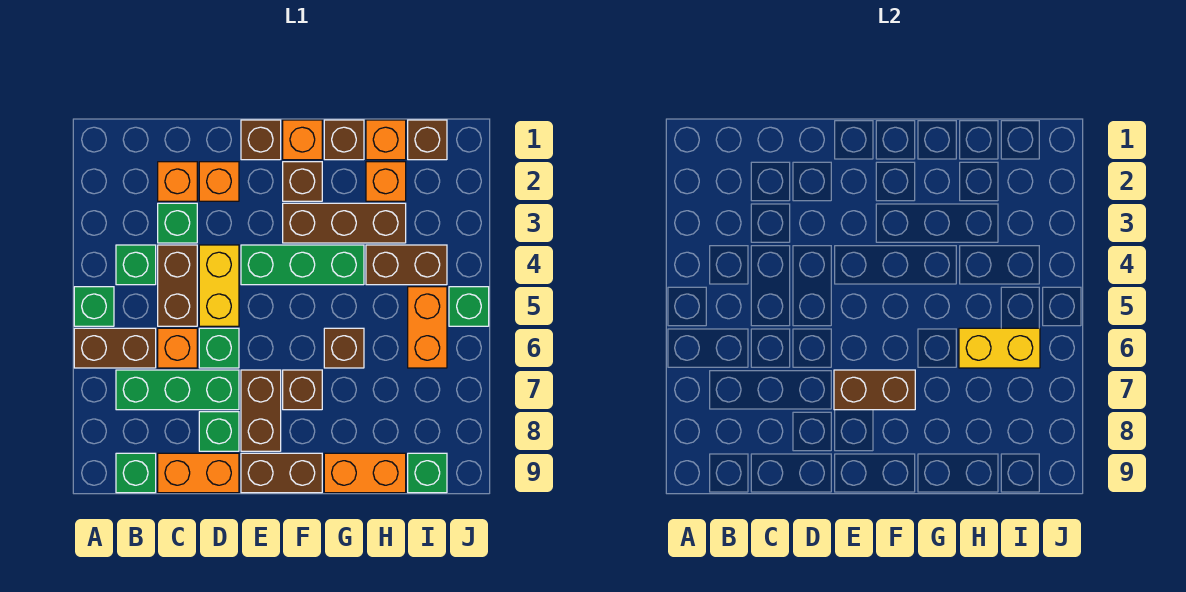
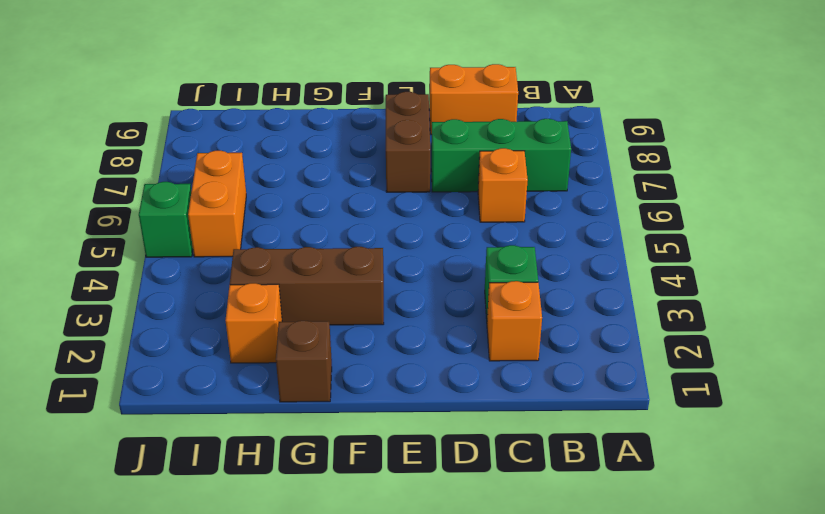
none -> green 1x1 brick [74,287,114,326]
none -> brown 1x2 brick [74,328,156,368]
none -> green 1x1 brick [116,245,156,285]
none -> green 1x1 brick [116,453,156,493]

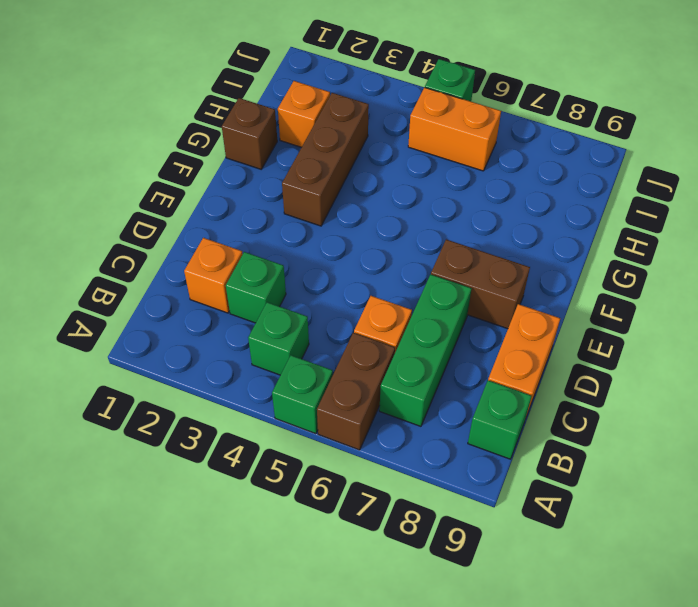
none -> brown 1x2 brick [158,245,197,326]
none -> orange 1x1 brick [199,162,239,201]
none -> yellow 1x2 brick [199,245,239,326]
none -> green 1x1 brick [199,328,239,368]

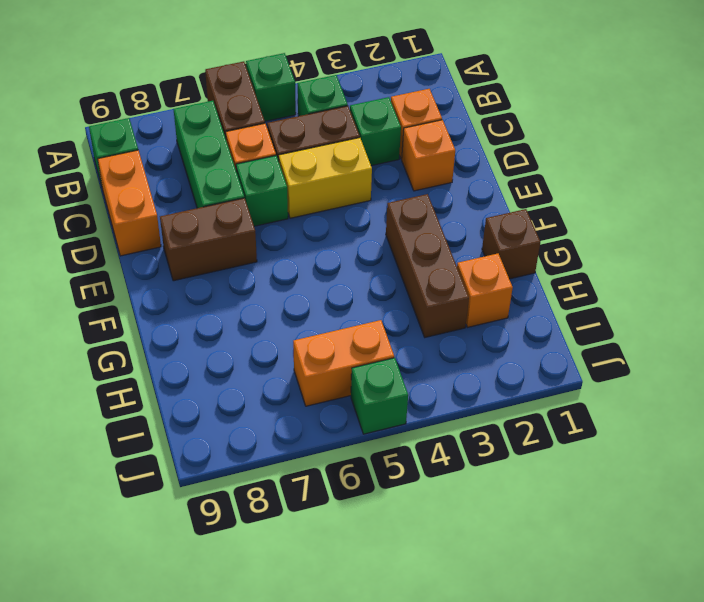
none -> green 1x1 brick [199,412,239,451]
none -> brown 1x1 brick [241,120,281,160]
none -> green 1x3 brick [241,245,364,285]
none -> brown 1x2 brick [241,453,322,493]

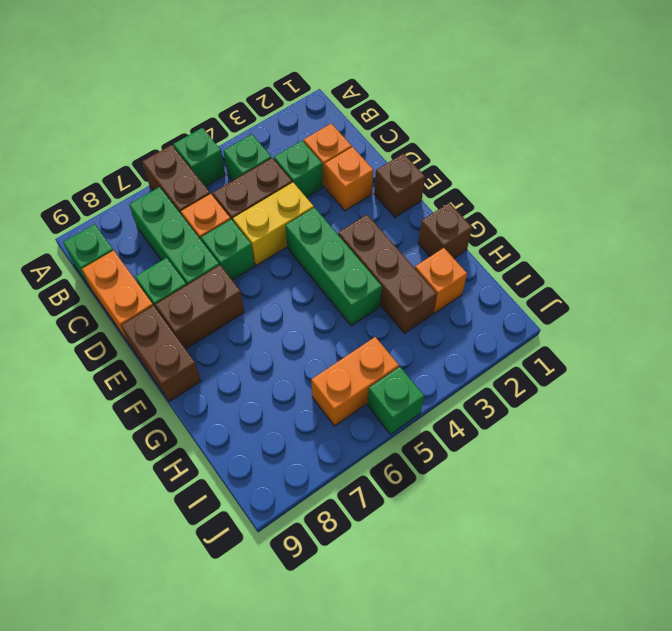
none -> orange 1x1 brick [283,120,322,160]
none -> brown 1x1 brick [283,162,322,201]
none -> brown 1x1 brick [283,370,322,410]
none -> brown 1x1 brick [324,328,364,368]

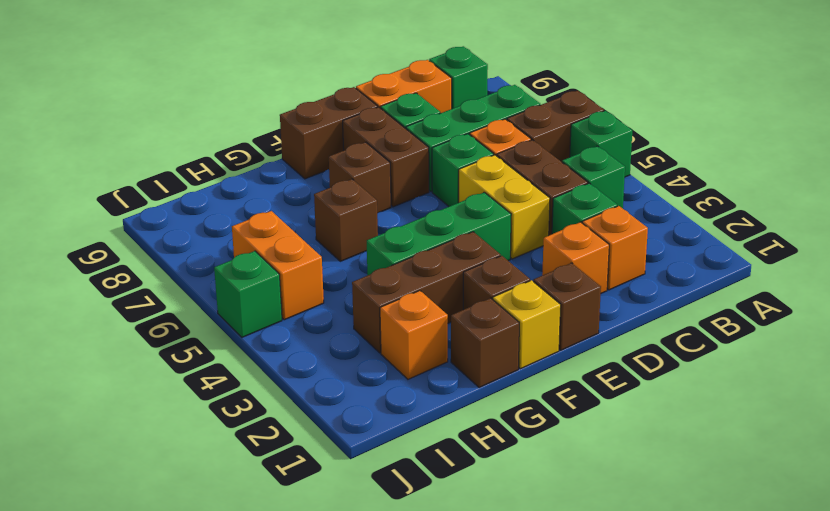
yellow 1x1 brick [493,280,561,369] -> orange 1x1 brick [283,120,322,160]
none -> orange 1x2 brick [324,453,406,493]
none -> orange 1x1 brick [366,120,406,160]
none -> brown 1x2 brick [366,245,447,285]
none -> brown 1x1 brick [408,120,447,160]

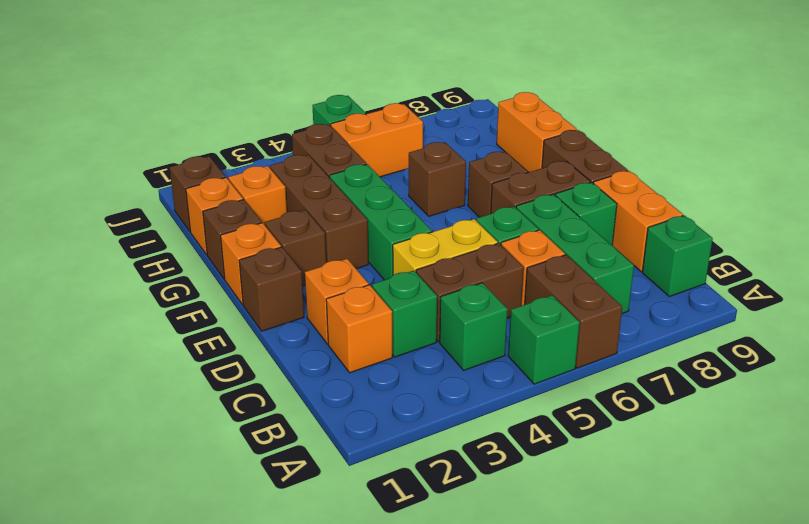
none -> green 1x1 brick [408,453,447,493]
none -> brown 1x2 brick [834,370,915,410]
none -> yellow 1x2 brick [959,328,1040,368]

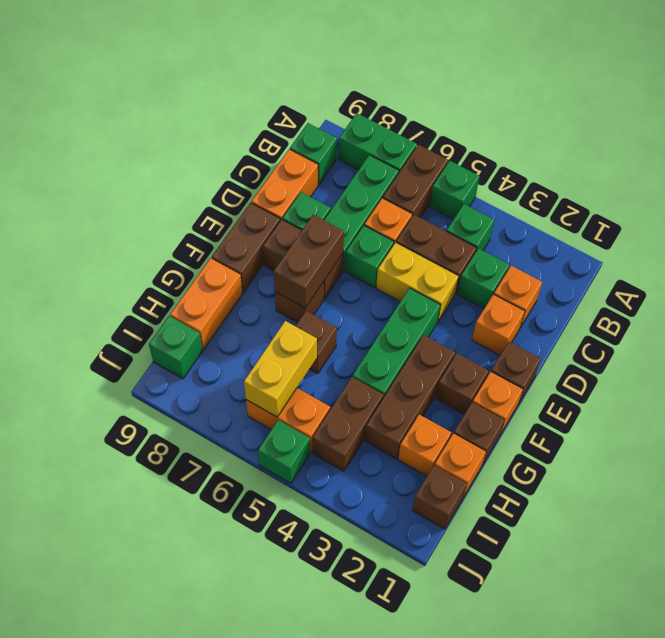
green 1x2 brick [339,113,417,172] -> none

